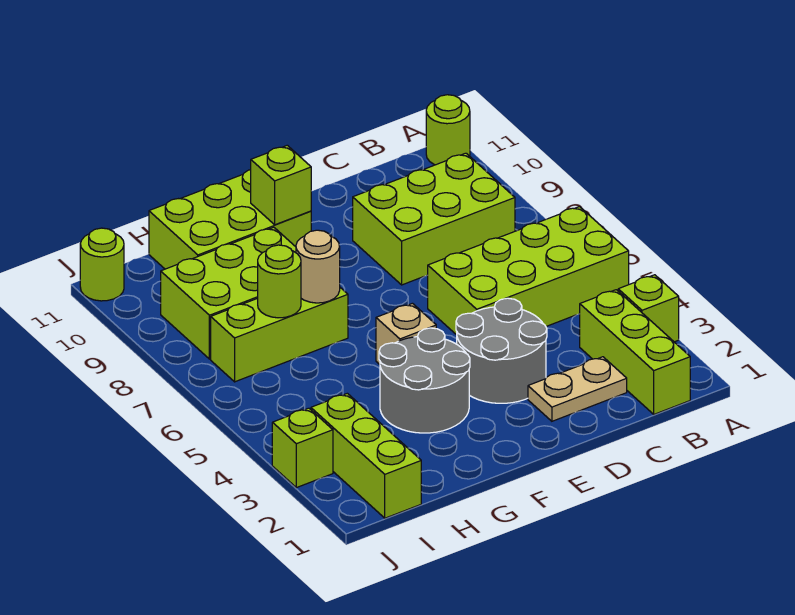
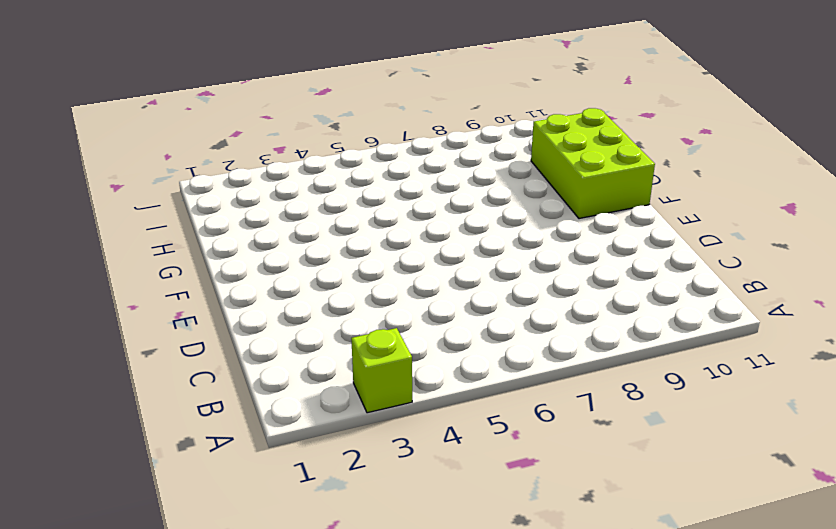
none -> lime 2x4 brick [428,207,629,335]
none -> lime 1x1 round brick [426,95,470,165]
none -> lime 1x3 brick [580,290,690,414]

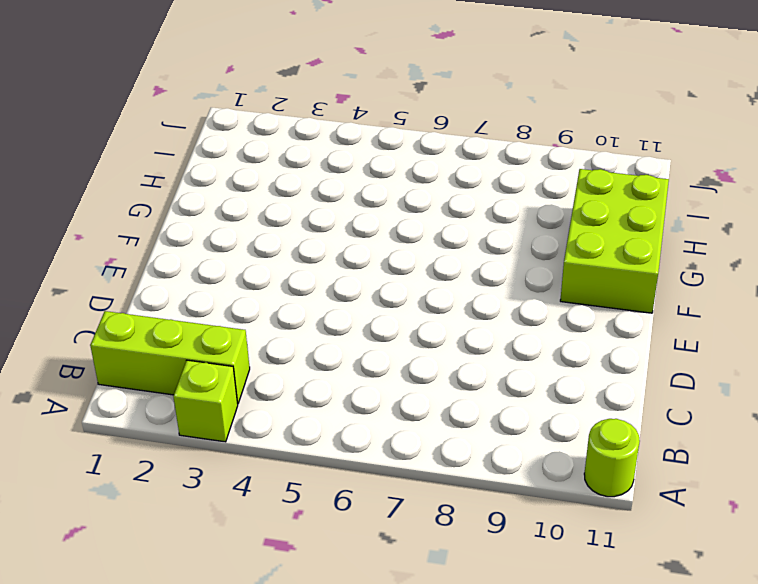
none -> lime 2x4 brick [428,207,629,335]
none -> lime 2x3 brick [353,153,515,285]
none -> tan 1x2 plate [528,357,627,421]

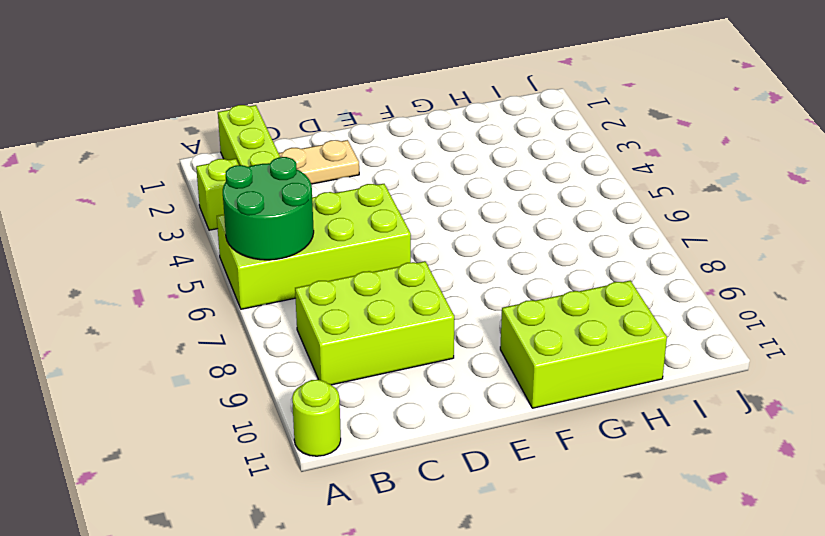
green 2x2 round brick [223,157,314,260] -> none
none -> grey 2x2 round brick [456,298,547,403]
none -> grey 2x2 round brick [379,328,470,433]
none -> tan 1x1 brick [376,303,436,365]

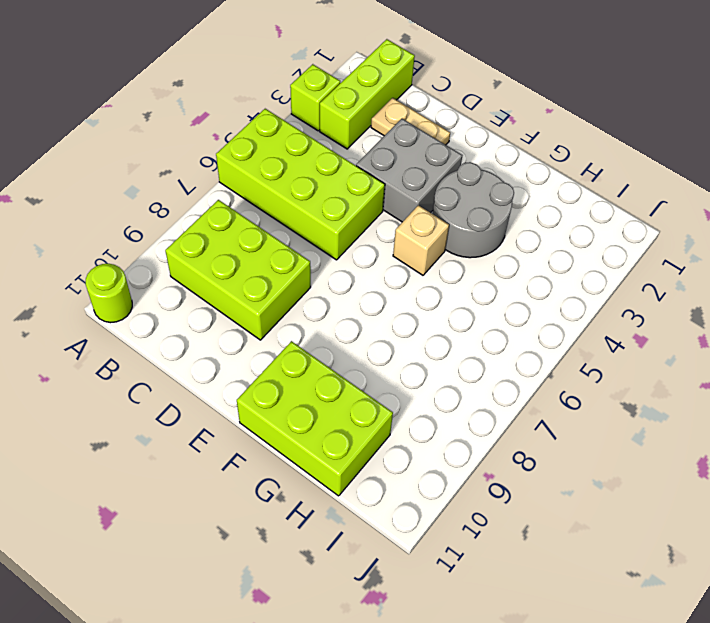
grey 2x2 brick [356,118,462,222] -> grey 2x2 round brick [456,298,547,403]
none -> lime 1x3 brick [211,288,348,382]
none -> lime 2x3 brick [161,227,296,359]
none -> lime 1x3 brick [311,393,421,518]

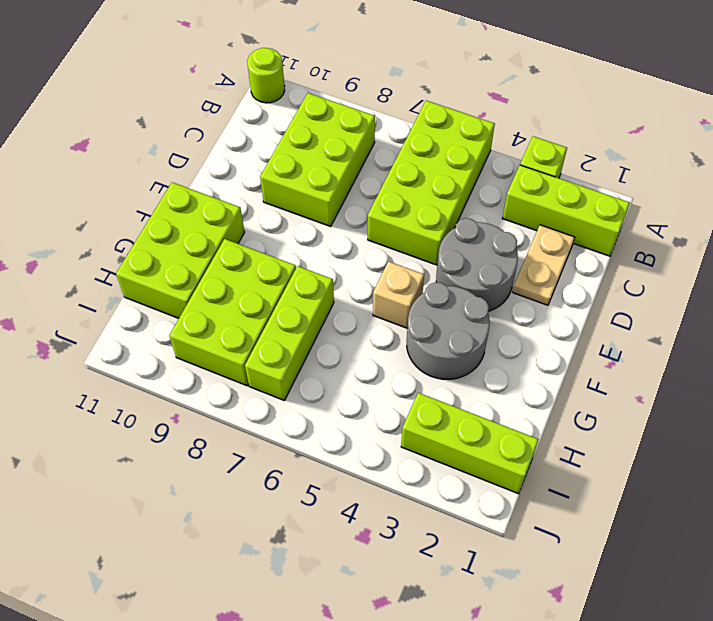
none -> lime 1x1 brick [272,408,333,488]
none -> lime 1x1 round brick [80,228,124,301]
none -> lime 1x1 brick [251,145,311,225]

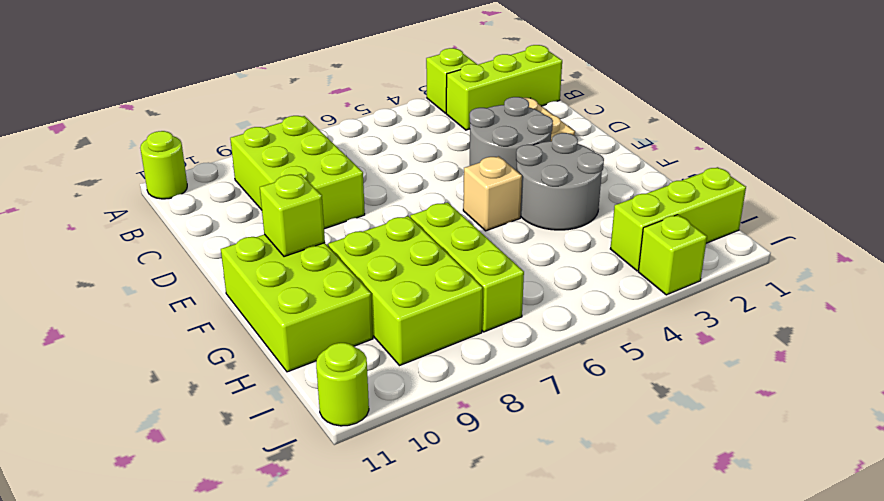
none -> lime 2x4 brick [428,207,629,335]
none -> tan 1x1 round brick [296,230,340,303]
none -> lime 1x1 round brick [258,245,301,318]

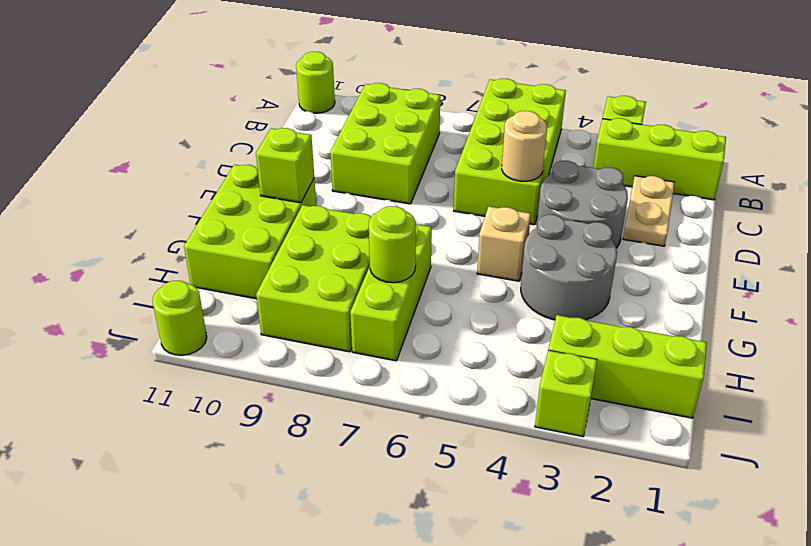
tan 1x1 round brick [502,111,547,181] -> tan 1x1 round brick moved to [296,230,340,303]

